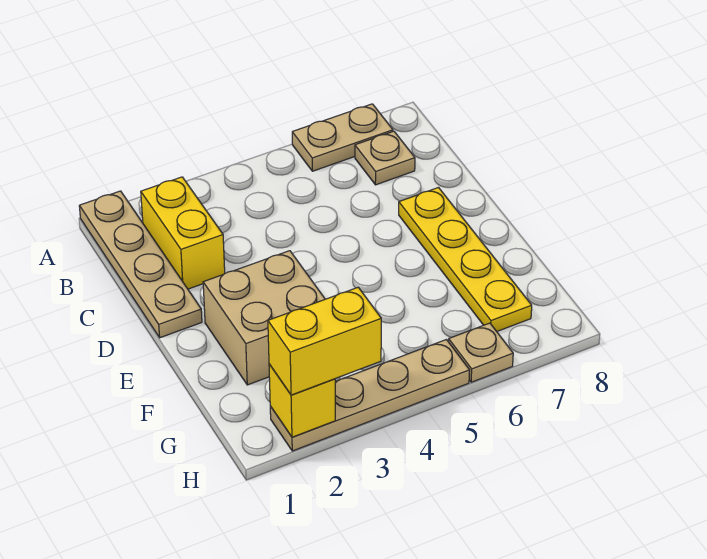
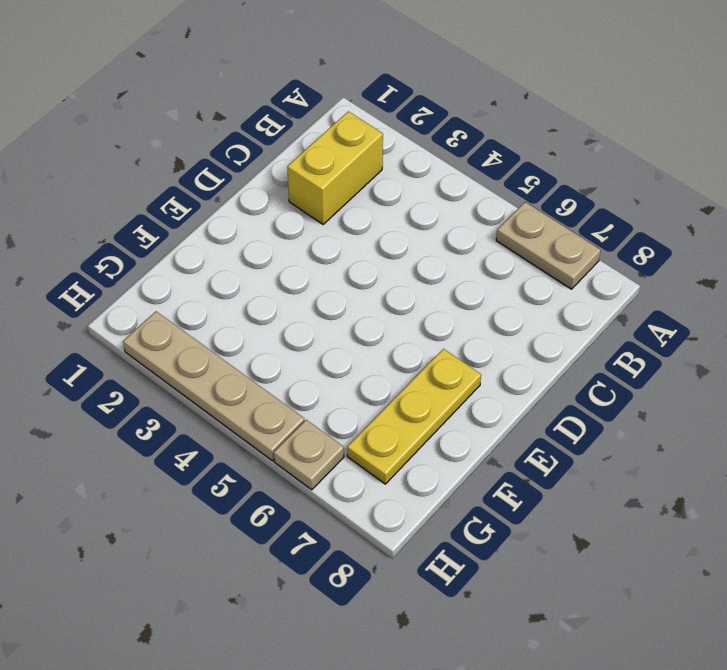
yellow 1x3 plate [347,349,481,484] -> yellow 1x4 plate [399,188,532,331]
none -> tan 1x4 plate [79,191,202,338]
none -> tan 1x1 plate [355,131,415,185]

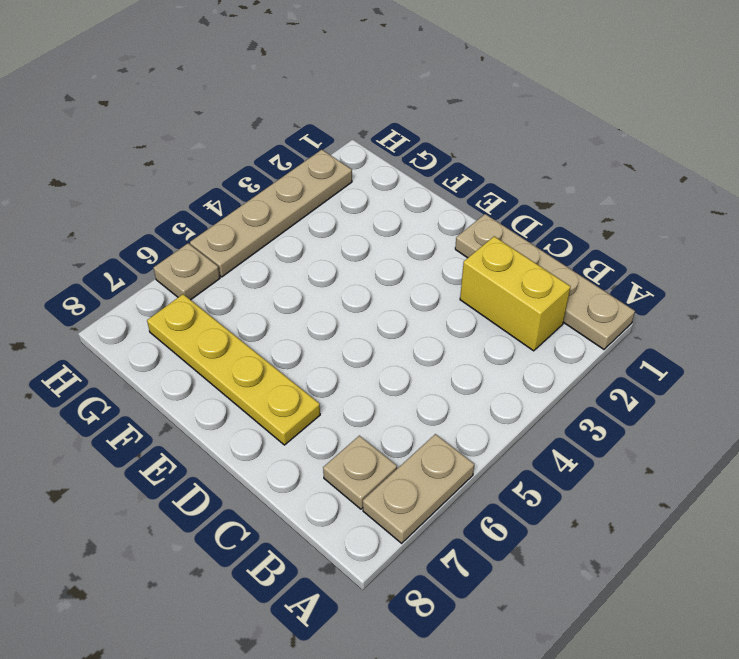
none -> tan 2x2 brick [203,251,325,385]
none -> yellow 1x1 brick [269,364,335,437]

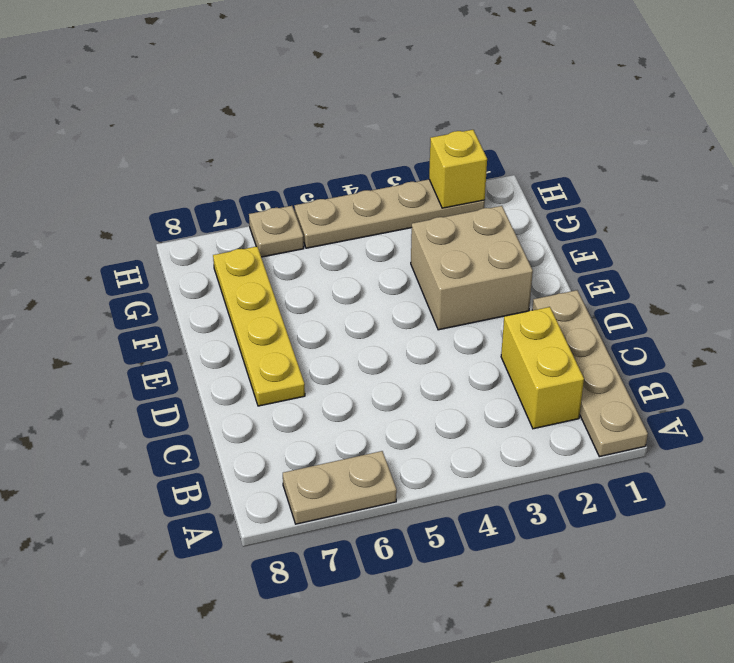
none -> tan 1x1 plate [355,131,415,185]
none -> yellow 1x2 brick [268,287,381,395]

